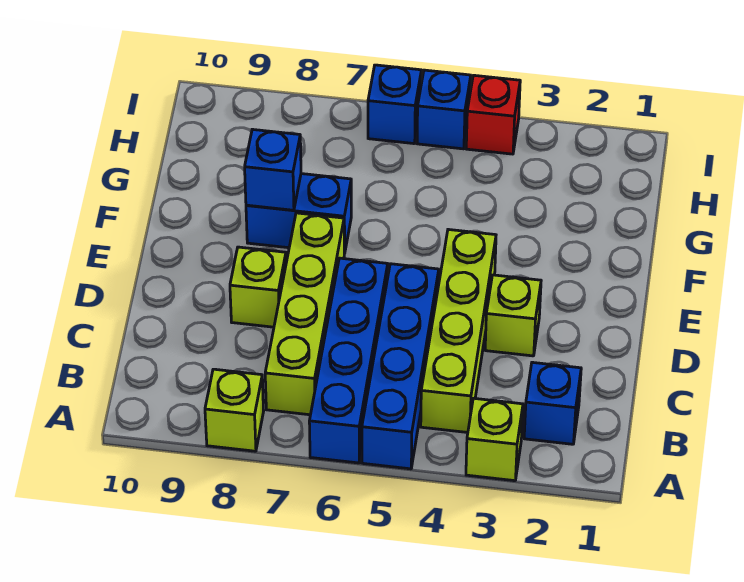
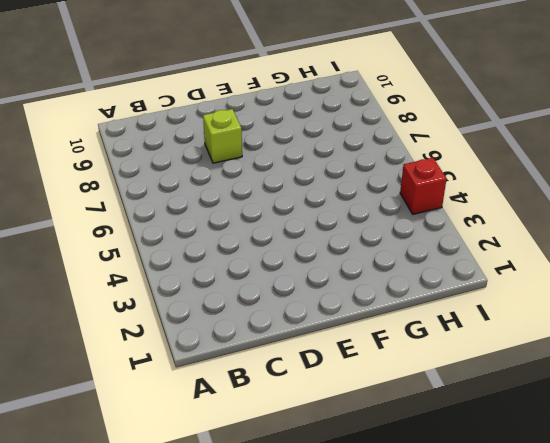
none -> lime 1x1 brick [466,398,523,481]
none -> blue 1x4 brick [362,264,439,469]
none -> blue 1x4 brick [309,258,388,463]

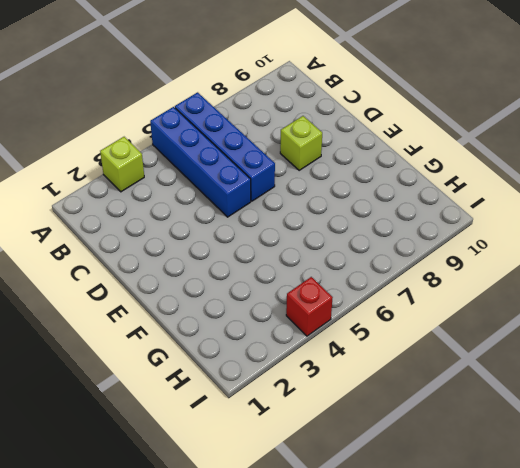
none -> lime 1x1 brick [205,369,264,451]
none -> blue 1x1 brick [524,362,581,444]
none -> lime 1x4 brick [421,229,496,432]

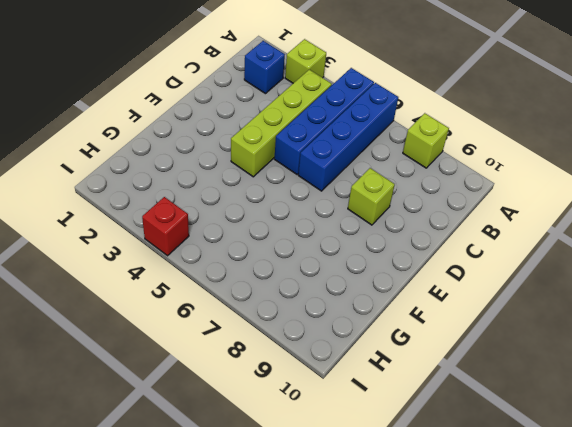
none -> lime 1x4 brick [265,213,344,415]
none -> lime 1x1 brick [485,275,541,356]
none -> blue 1x2 brick [246,174,351,253]

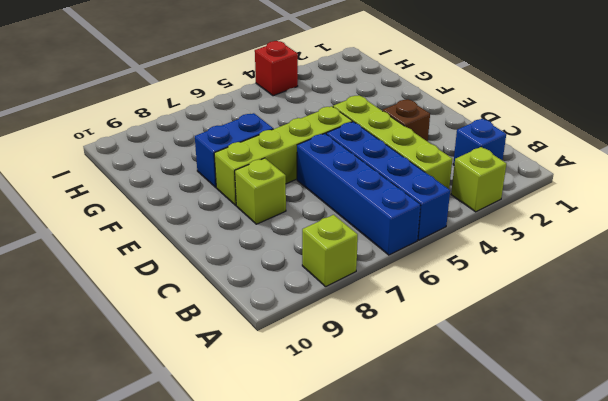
brown 1x1 brick [383,99,430,141] -> lime 1x1 brick [485,275,541,356]
lime 1x4 brick [214,106,353,205] -> lime 1x4 brick turned to [265,213,344,415]
none -> blue 1x1 brick [417,70,471,149]
none -> blue 1x1 brick [368,65,421,144]
none -> blue 1x1 brick [245,129,301,210]

